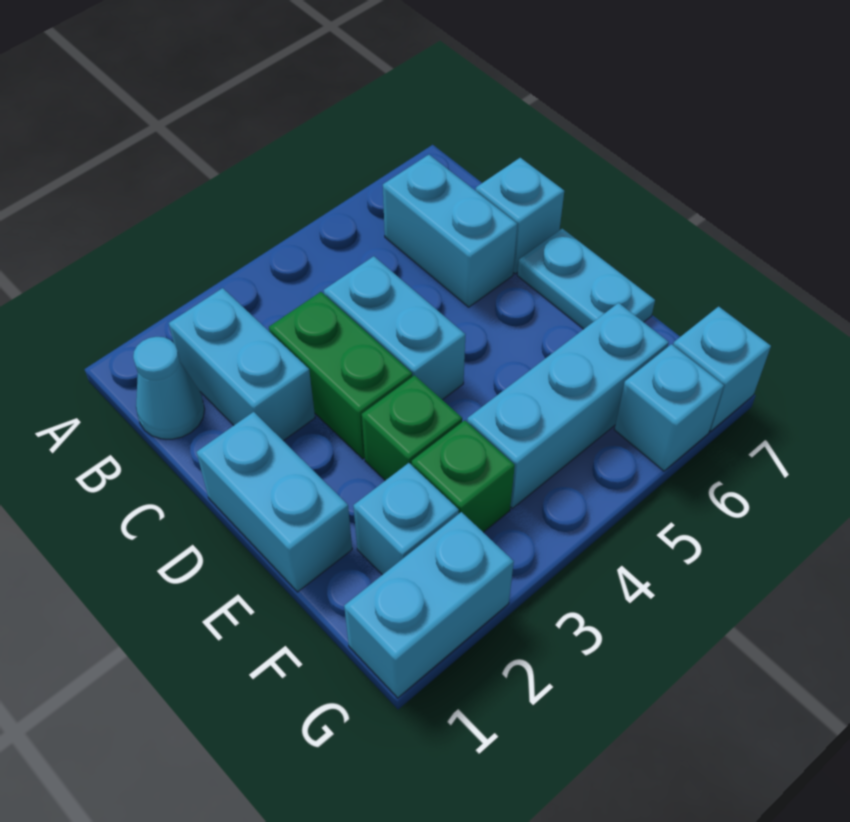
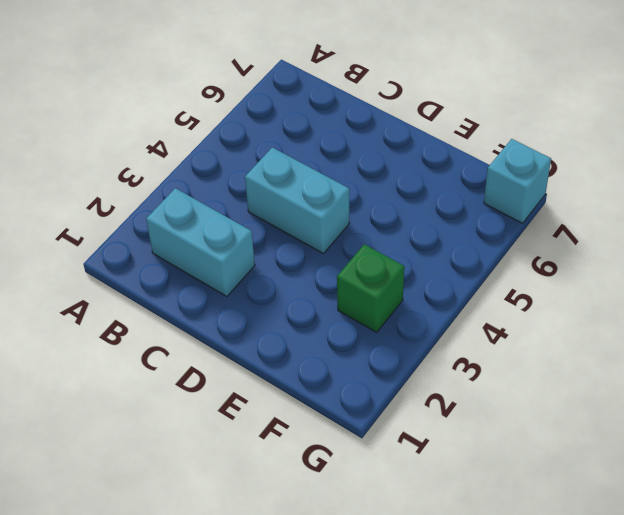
none -> cyan 1x1 cone [133,337,205,439]
none -> cyan 1x2 brick [383,155,517,307]
none -> green 1x2 brick [269,292,412,459]

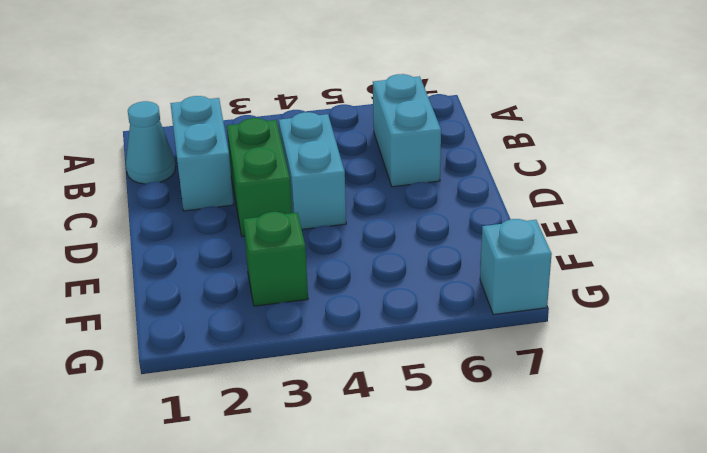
none -> cyan 1x1 brick [476,158,564,274]
none -> cyan 1x2 brick [197,412,352,592]
none -> cyan 1x2 plate [517,229,655,329]

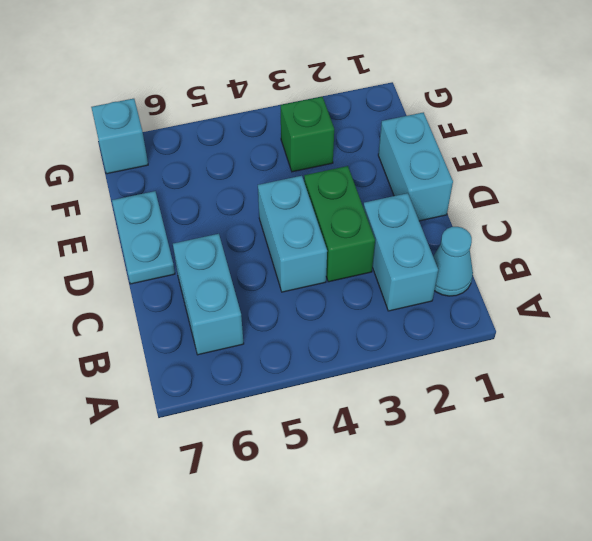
none -> cyan 1x1 brick [476,158,564,274]
none -> green 1x1 brick [362,375,462,480]
none -> cyan 1x1 brick [353,463,459,575]

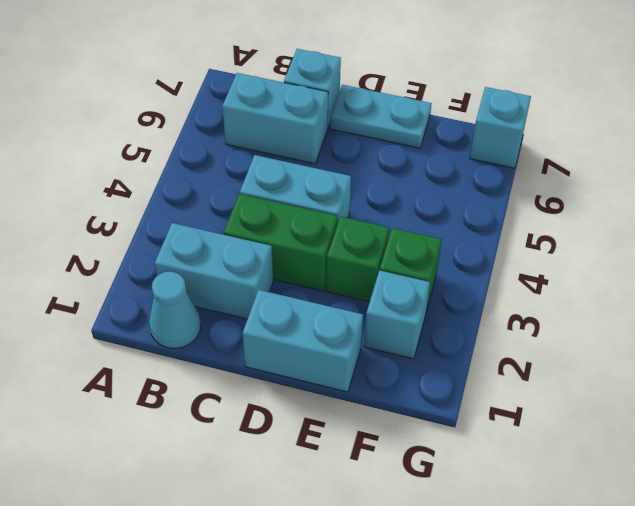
none -> cyan 1x3 brick [467,303,669,508]
none -> cyan 1x2 brick [344,512,514,698]
none -> cyan 1x1 brick [614,344,724,471]

